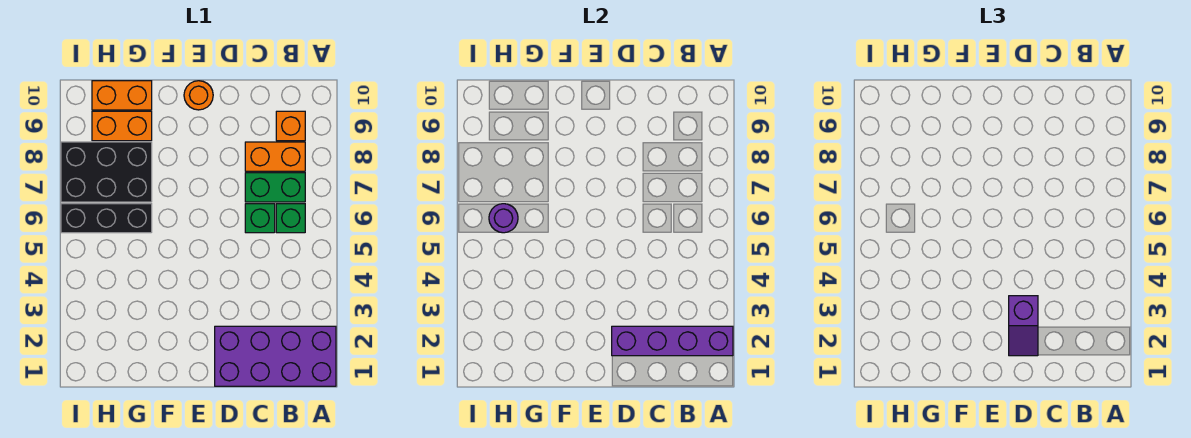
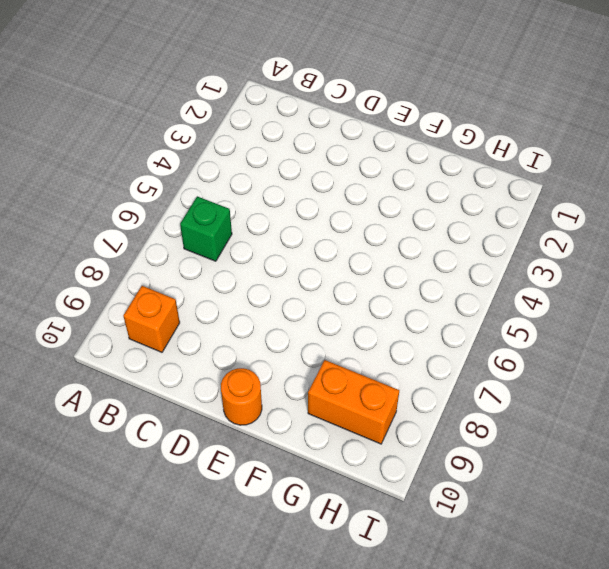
none -> purple 2x4 brick [215,326,336,386]
none -> green 1x2 brick [245,173,305,202]
none -> orange 1x2 brick [245,142,305,171]

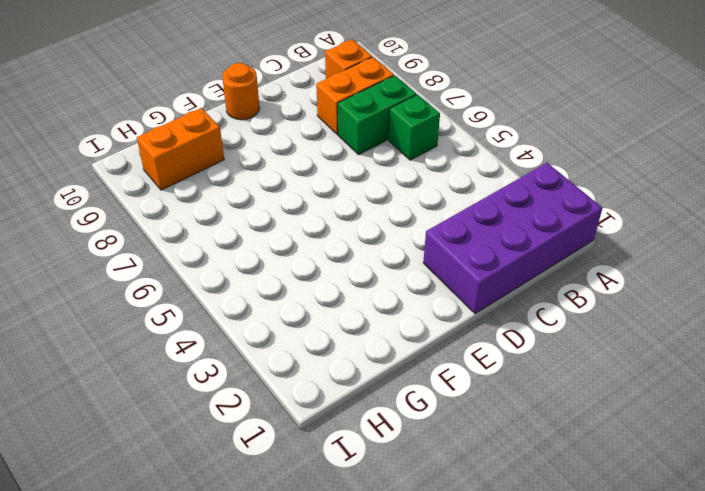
none -> green 1x1 brick [245,204,275,233]
none -> black 1x3 brick [61,204,152,233]
none -> black 2x3 brick [61,142,152,202]

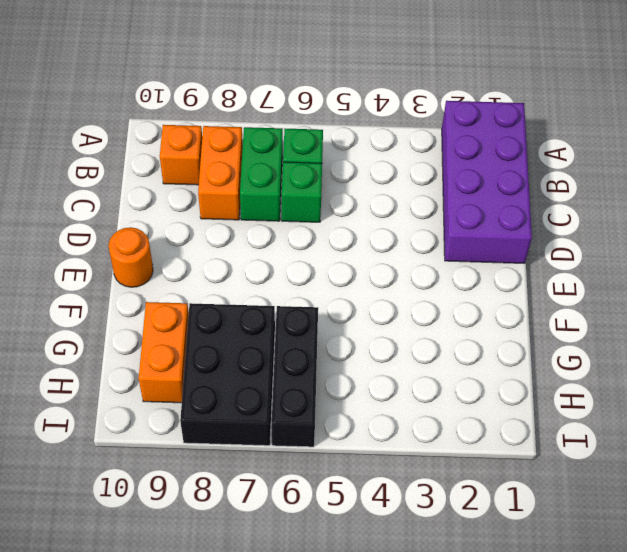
none -> orange 1x2 brick [92,81,152,110]
none -> purple 1x4 brick [612,326,733,356]
none -> purple 1x1 round brick [489,204,518,233]

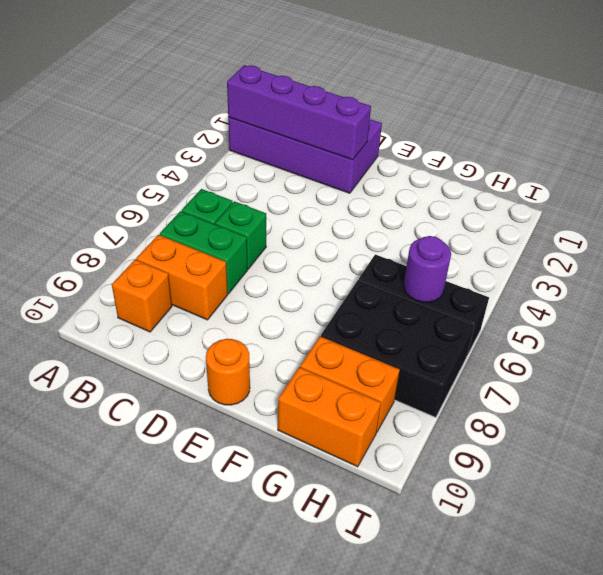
none -> purple 1x2 slope [1009,296,1038,356]

